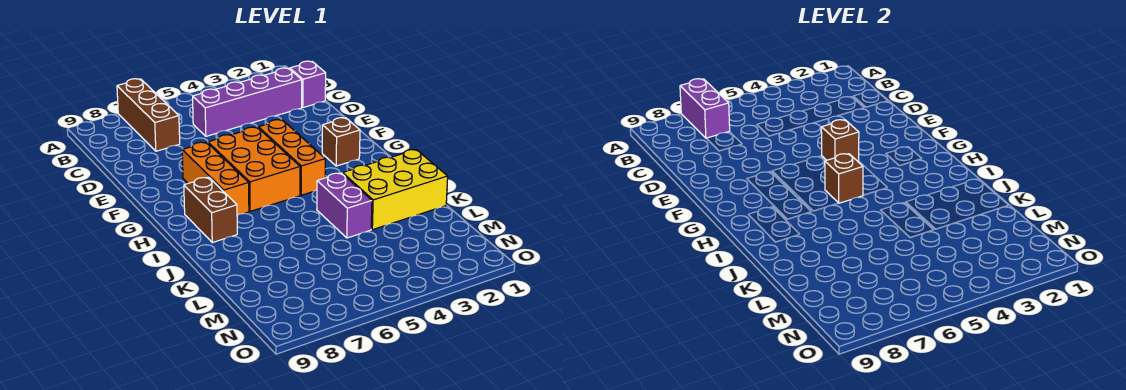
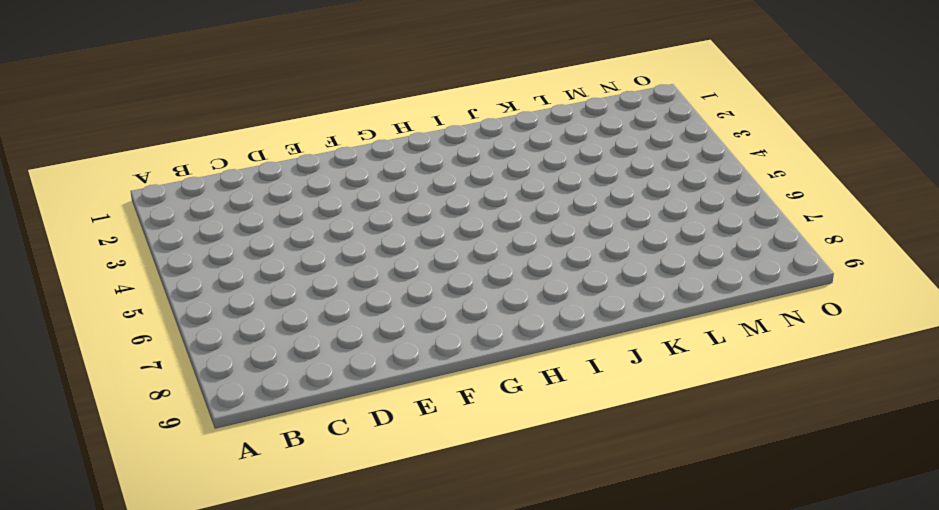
none -> brown 1x3 brick [117,79,180,151]
none -> purple 1x1 brick [290,61,326,108]
none -> purple 1x4 brick [193,68,302,136]

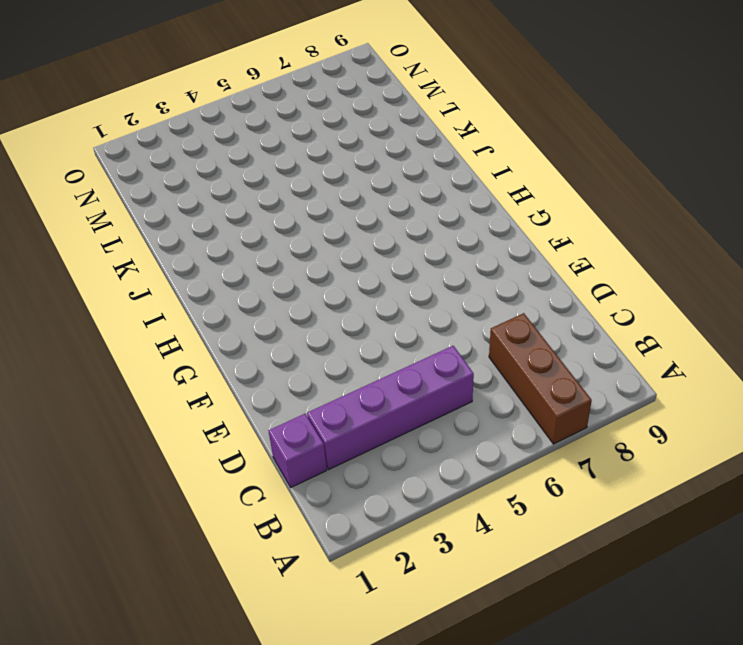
none -> orange 1x3 brick [258,120,325,195]
none -> orange 2x3 brick [208,127,300,211]
none -> orange 1x3 brick [182,142,249,215]

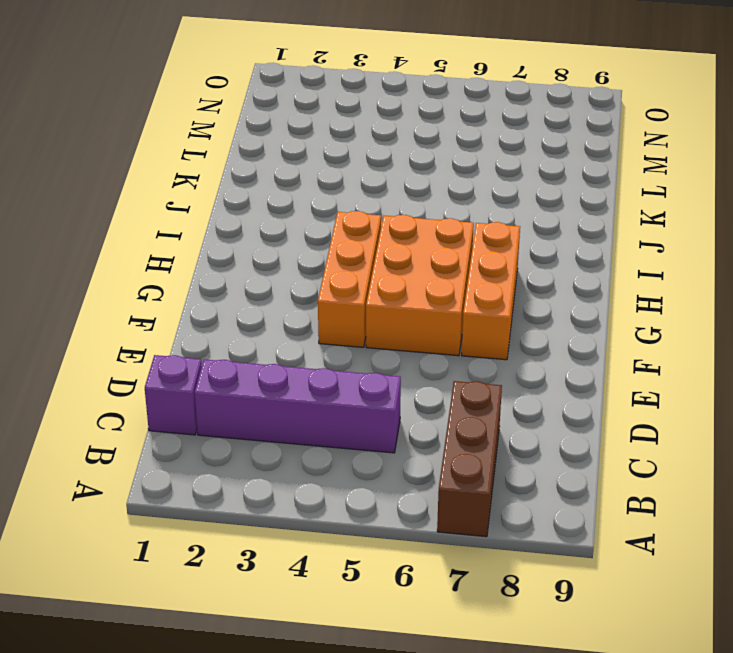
none -> brown 1x1 brick [322,118,360,166]
none -> brown 1x2 brick [184,177,237,242]
none -> yellow 2x3 brick [343,150,448,230]

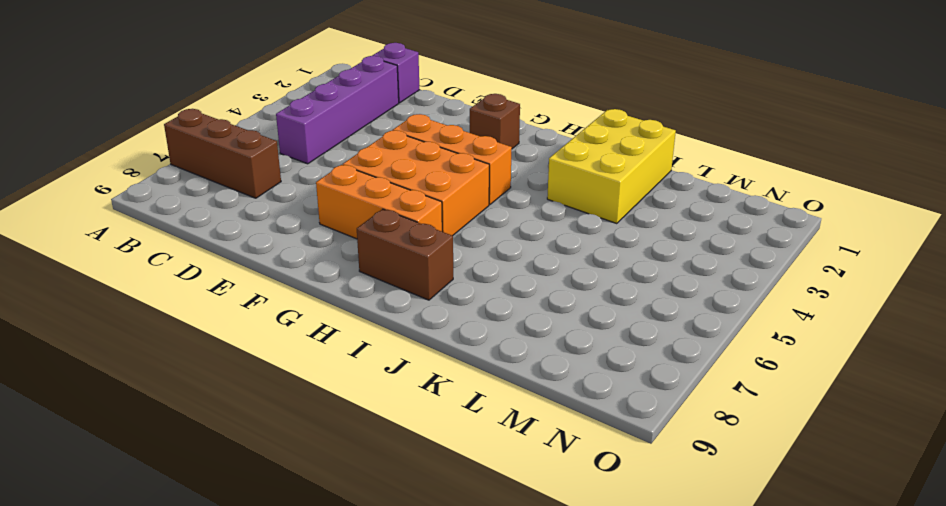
none -> purple 1x2 brick [317,173,372,238]
none -> purple 1x2 brick [680,79,730,138]
none -> brown 1x1 brick [821,120,859,161]

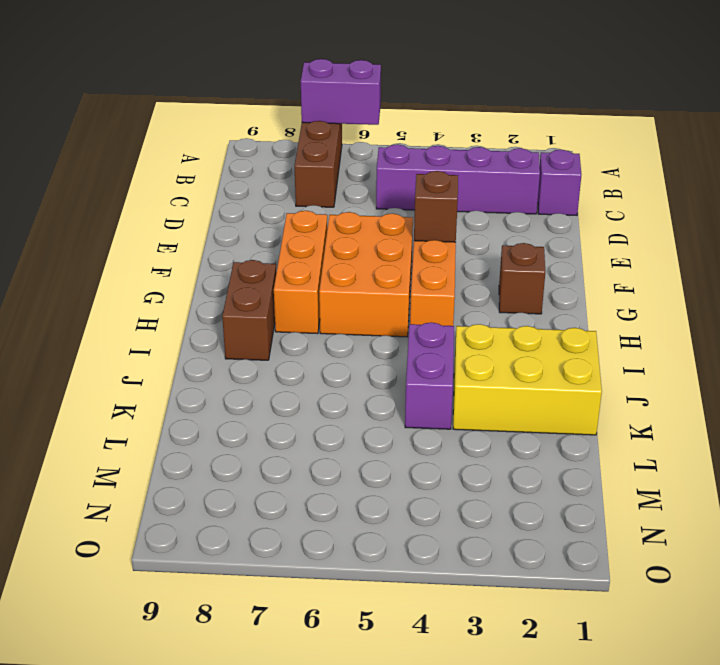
purple 1x2 brick [301,59,381,125] -> purple 1x2 brick turned to [680,79,730,138]
none -> brown 1x1 brick [825,154,863,203]

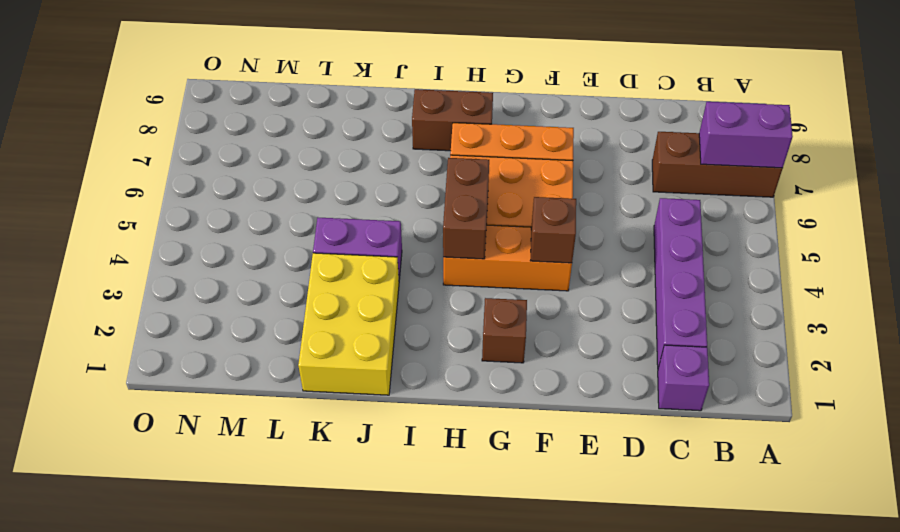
brown 1x2 brick [443,158,489,259] -> brown 1x1 brick [825,154,863,203]

